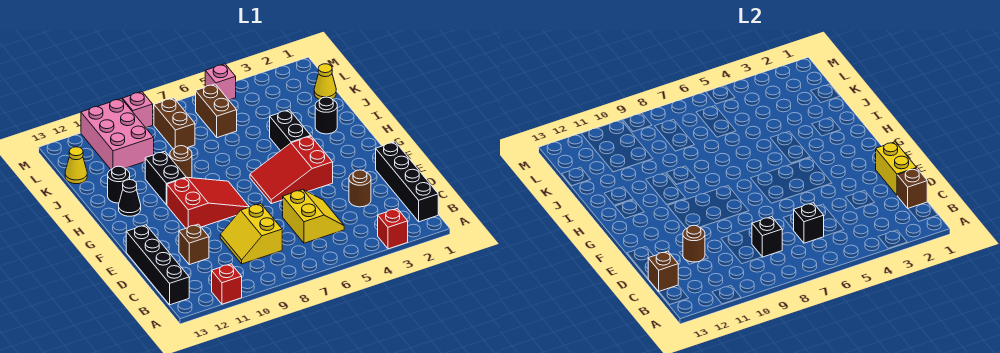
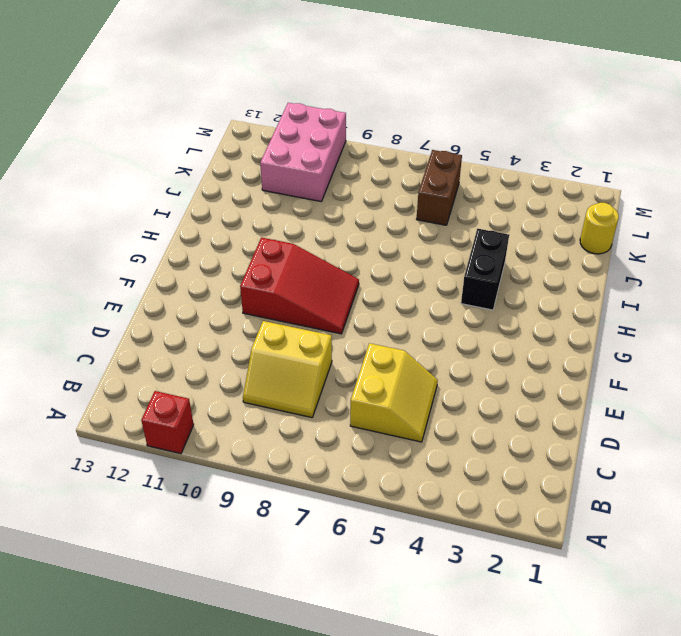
yellow 2x2 slope [243,321,332,418] -> yellow 2x2 slope turned to [220,204,282,264]
yellow 1x1 round brick [580,203,619,254] -> yellow 1x1 cone [314,64,336,100]
none -> red 1x1 brick [378,208,408,249]
none -> black 1x4 brick [376,142,438,222]
none -> black 1x4 brick [126,225,189,305]

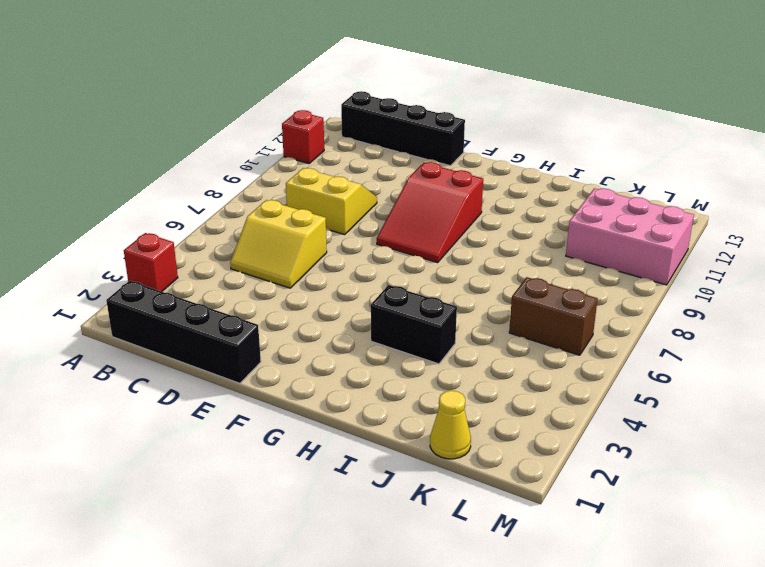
none -> brown 1x1 round brick [349,170,371,207]
none -> brown 1x1 brick [179,224,209,265]
none -> red 2x3 slope [250,136,333,204]

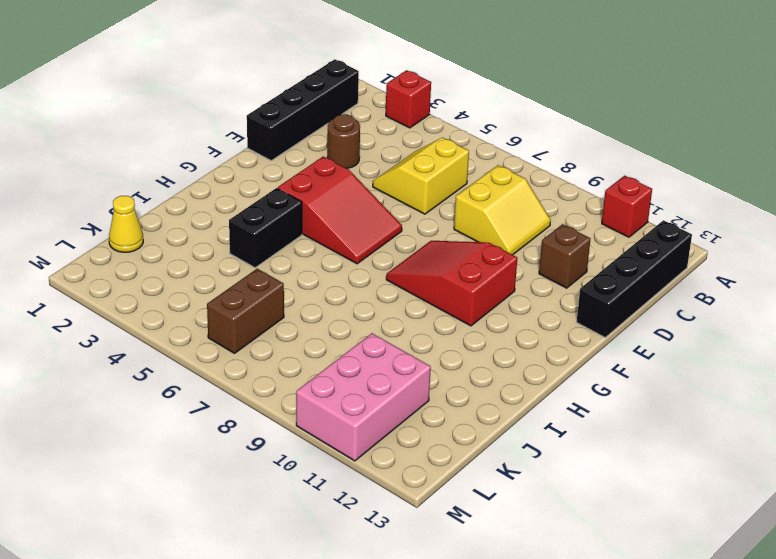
none -> black 1x2 brick [145,151,186,205]
none -> black 1x1 cone [119,180,141,216]
none -> black 1x1 round brick [315,97,337,134]

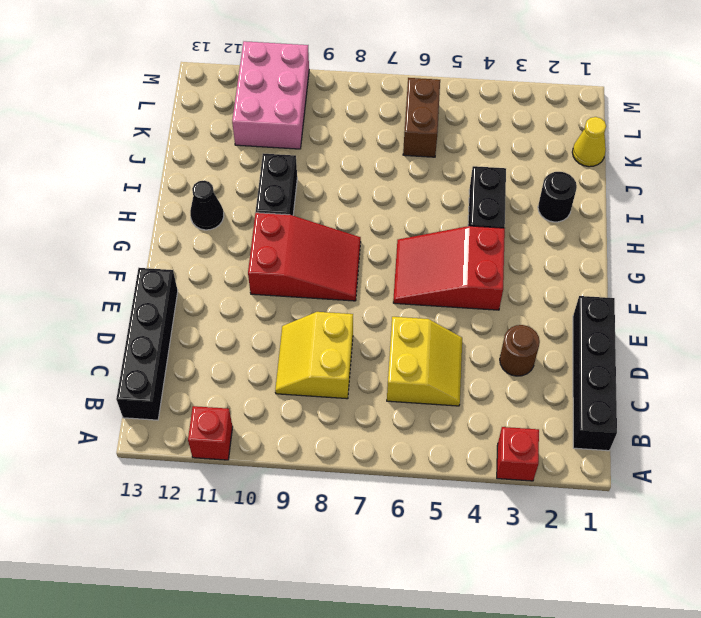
none -> brown 1x1 brick [179,224,209,265]
none -> brown 1x1 round brick [170,146,192,178]
none -> black 1x1 round brick [108,166,130,203]

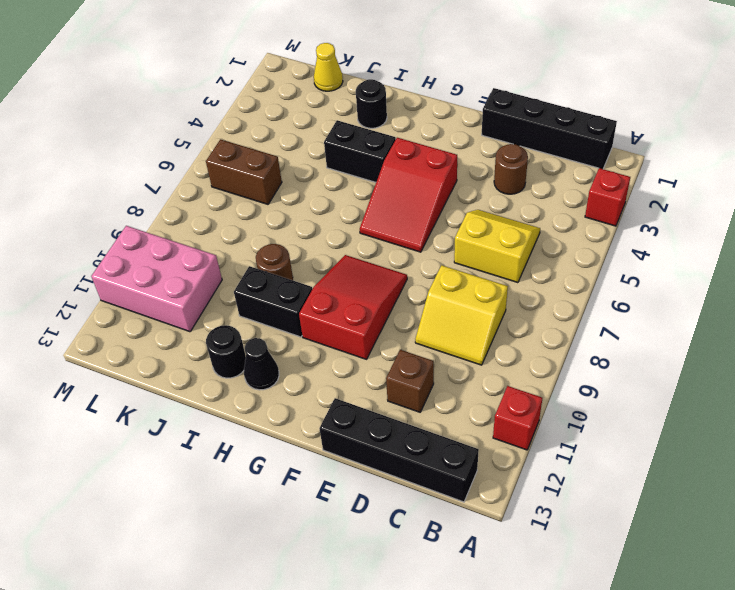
none -> brown 1x2 brick [154,98,195,149]
none -> yellow 1x1 cone [65,147,87,184]
none -> pink 1x1 brick [205,64,236,100]

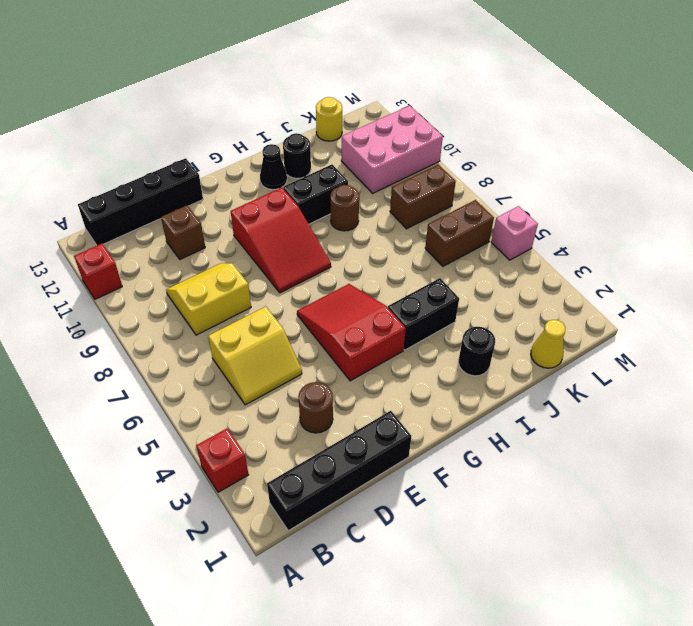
yellow 1x1 round brick [316,97,342,141] -> yellow 1x1 cone [65,147,87,184]
none -> pink 1x1 brick [122,92,153,128]
none -> brown 1x1 brick [897,168,927,208]
none -> black 1x1 brick [794,203,824,243]

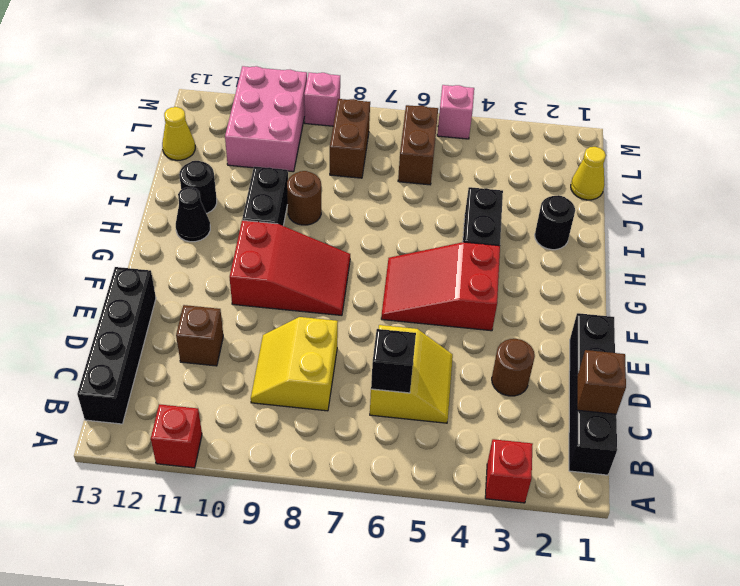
none -> black 1x1 brick [752,217,782,257]
none -> brown 1x1 brick [648,251,678,291]
none -> yellow 1x2 brick [876,142,916,195]

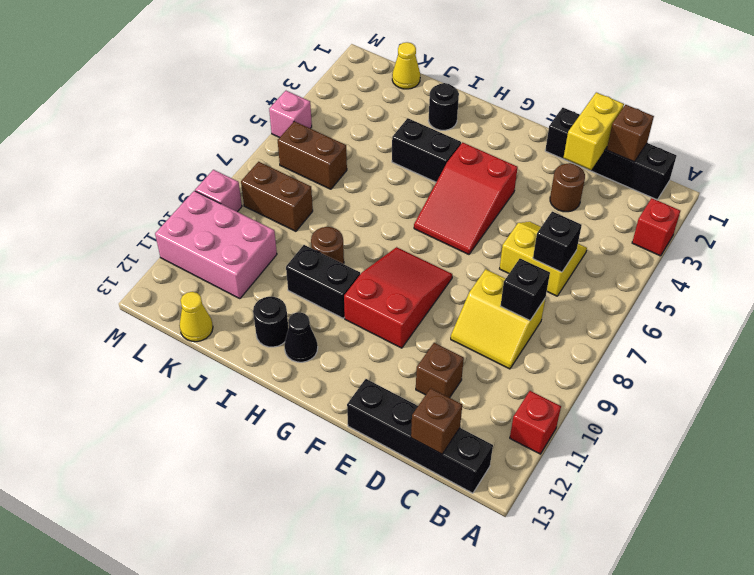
yellow 1x2 brick [564,92,624,170] -> yellow 1x2 brick turned to [876,142,916,195]
none -> brown 1x1 round brick [683,225,705,262]

